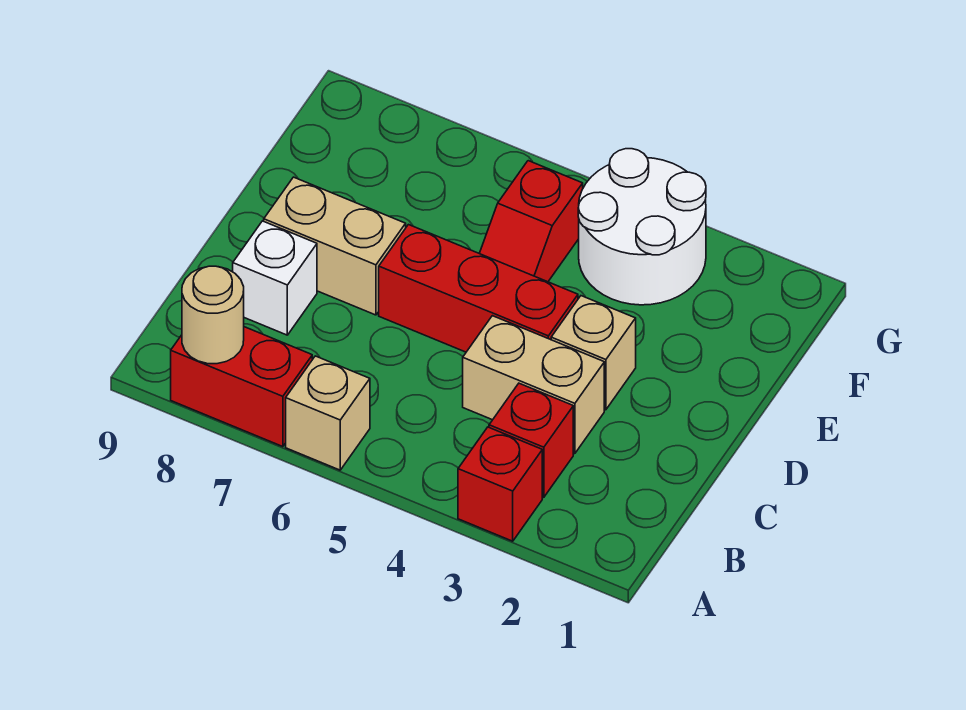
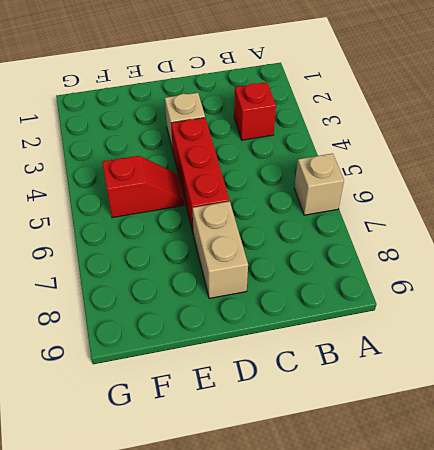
none -> red 1x1 brick [458,427,542,541]
none -> red 1x2 brick [171,327,312,447]
none -> tan 1x2 brick [463,316,604,454]

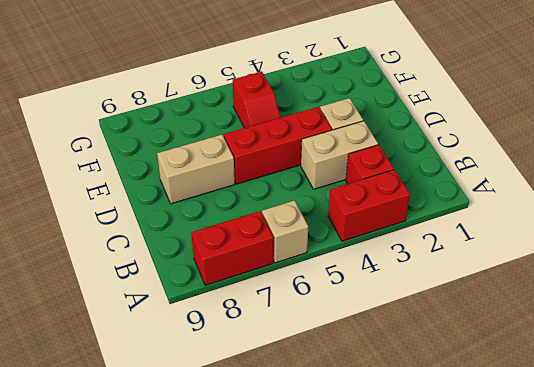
red 1x2 brick [328,170,410,241] -> red 1x1 brick [458,427,542,541]
none -> white 1x1 brick [233,221,317,335]
none -> white 2x2 round brick [578,149,706,305]
none -> tan 1x1 round brick [182,266,244,364]

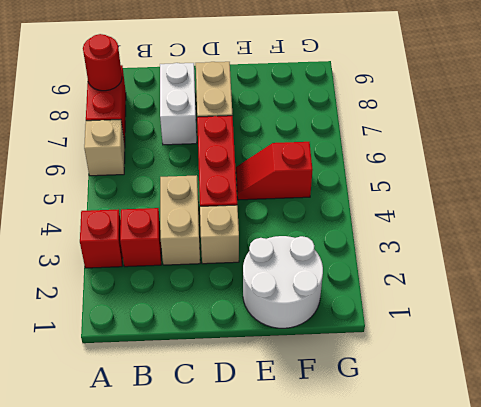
red 1x1 round brick [83,34,122,91] -> tan 1x1 round brick [182,266,244,364]
white 1x2 brick [160,63,197,145] -> white 1x1 brick [233,221,317,335]
white 2x2 round brick [243,236,323,328] -> white 2x2 round brick moved to [578,149,706,305]

